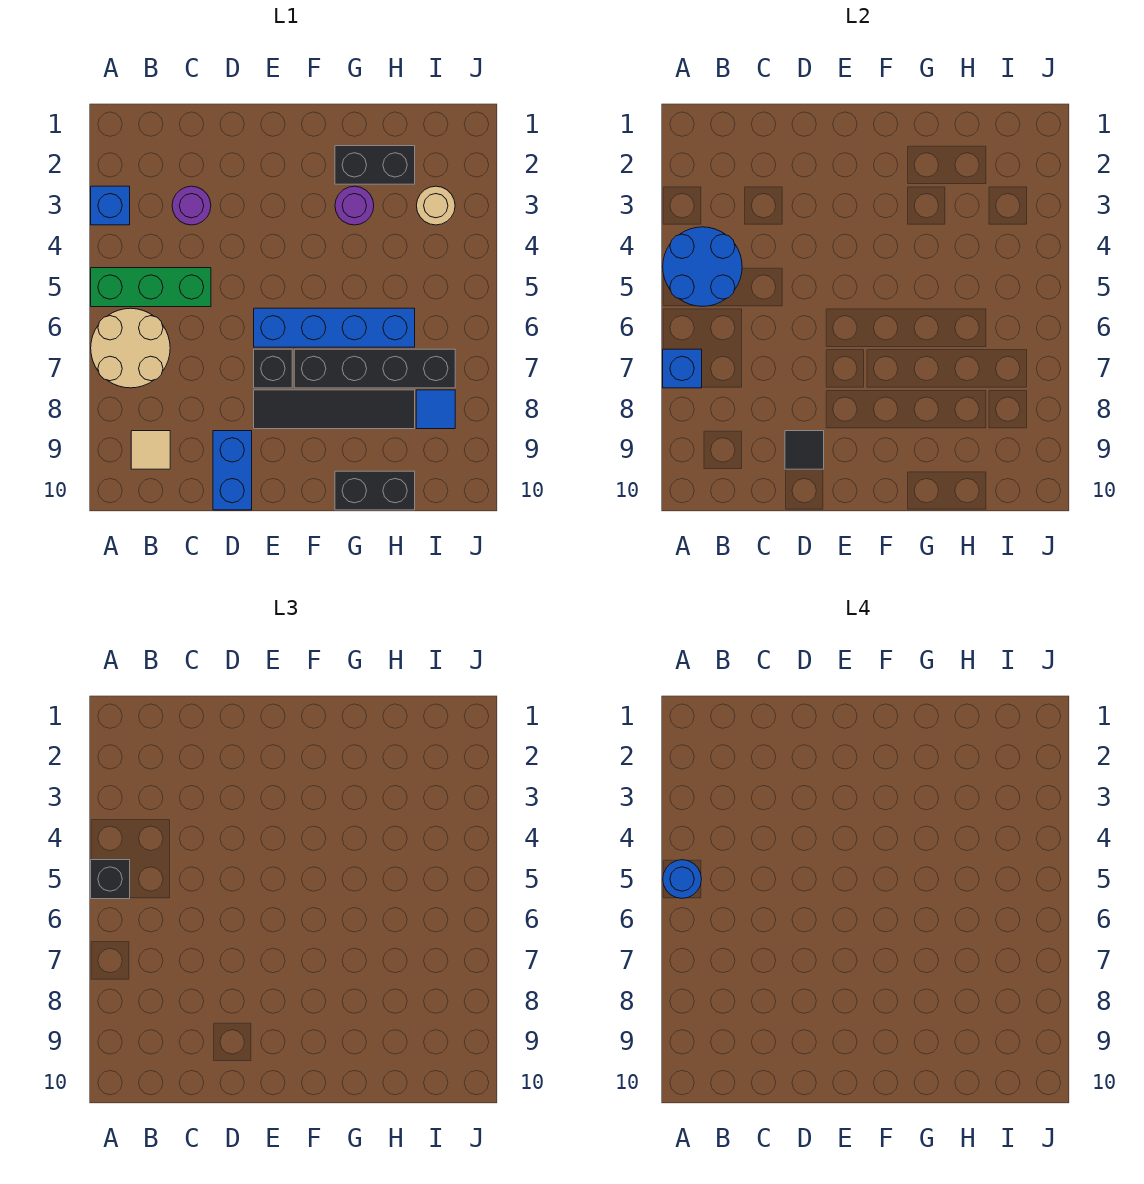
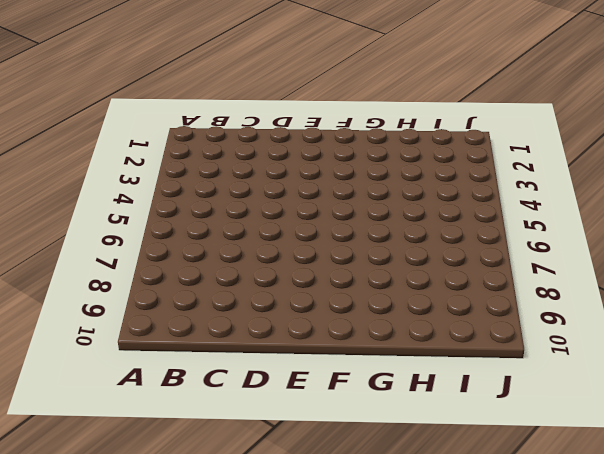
none -> blue 1x1 brick [91,186,130,225]
none -> green 1x3 brick [91,268,211,307]
none -> tan 2x2 round brick [91,308,170,388]

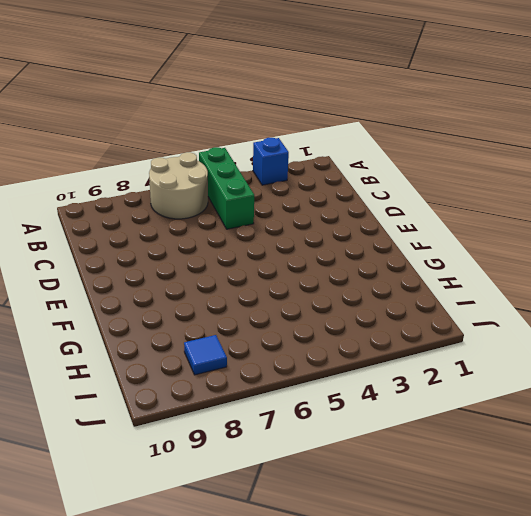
none -> tan 1x1 tile [131,431,170,469]
none -> purple 1x1 round brick [172,186,211,225]
none -> blue 1x2 brick [213,431,252,510]

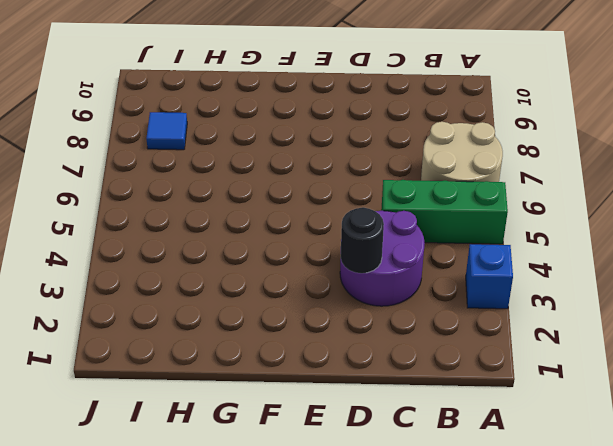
purple 2x2 round brick [340,211,425,306] -> purple 1x1 round brick [172,186,211,225]
black 1x1 round brick [341,207,384,273] -> none
none -> tan 1x1 tile [131,431,170,469]
none -> blue 1x2 brick [213,431,252,510]
none -> blue 1x4 brick [254,308,415,347]

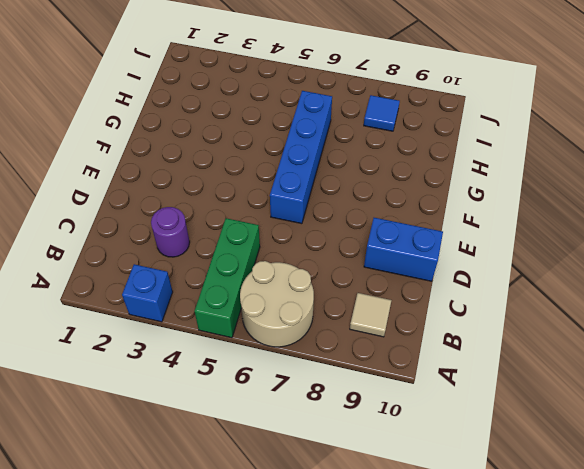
none -> black 1x1 brick [254,349,292,388]
none -> black 1x4 tile [254,390,415,429]
none -> black 1x4 brick [294,349,455,388]

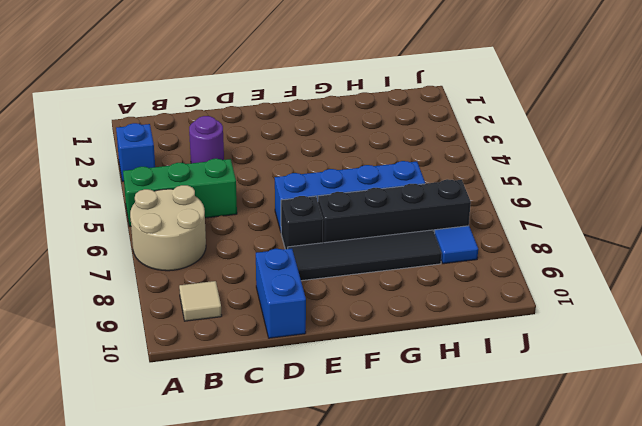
none -> black 1x2 brick [335,146,415,184]
none -> purple 1x1 round brick [335,186,374,225]
none -> black 1x2 brick [335,471,415,510]

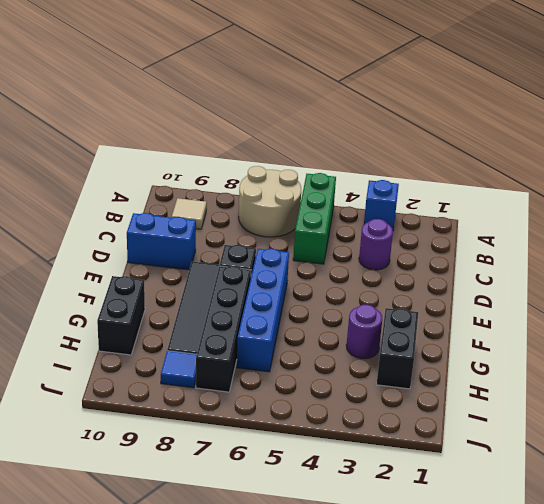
none -> tan 1x1 round brick [416,186,455,225]
none -> blue 2x2 round brick [663,227,742,306]
none -> blue 1x1 brick [663,349,702,388]

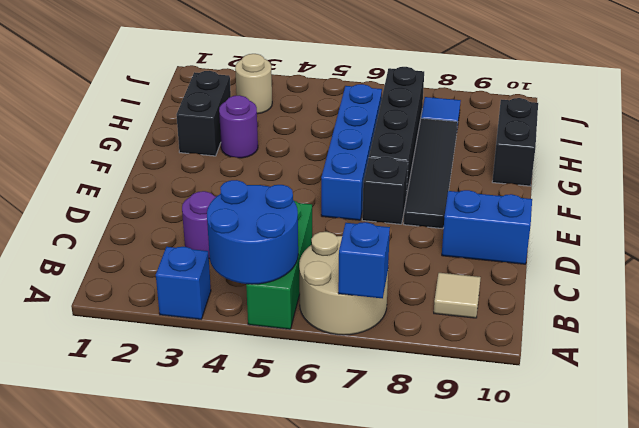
none -> black 1x1 tile [785,431,824,469]
none -> black 1x1 brick [91,860,130,899]
none -> blue 1x1 round brick [663,860,701,898]

